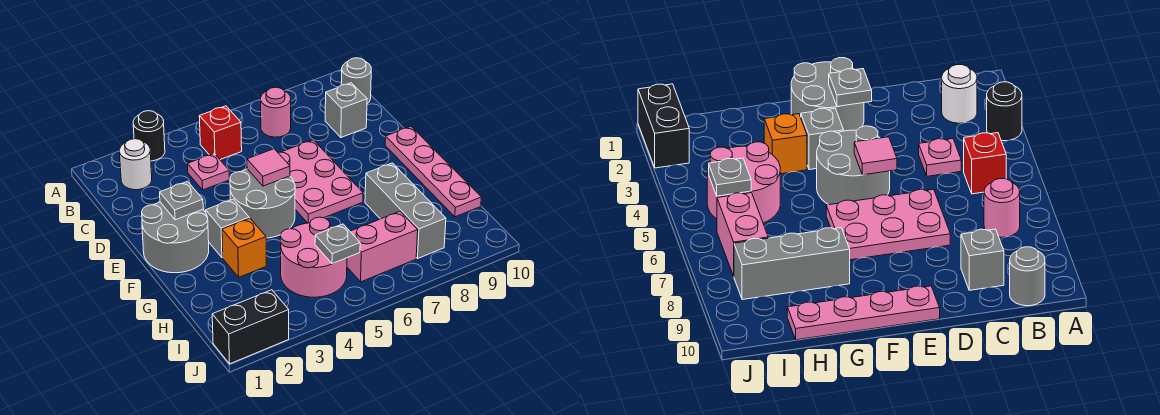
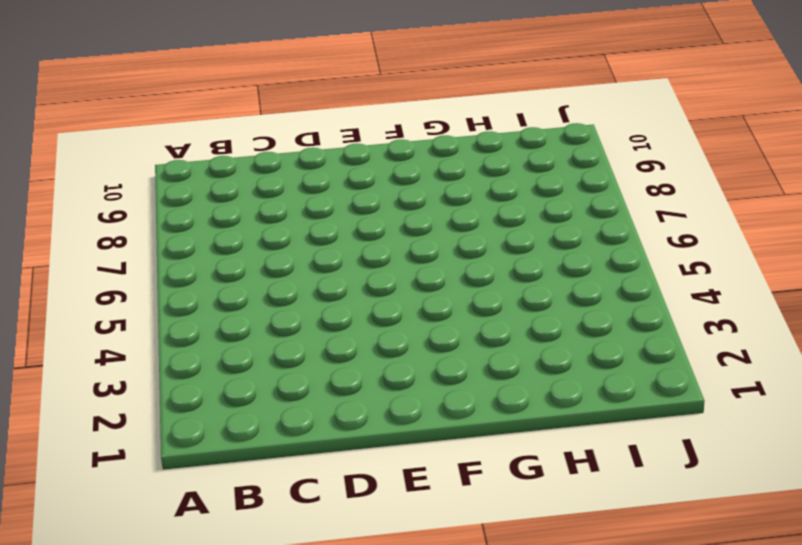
none -> black 1x1 round brick [133,111,165,161]
none -> white 1x1 round brick [119,139,152,190]
none -> red 1x1 brick [199,106,242,160]

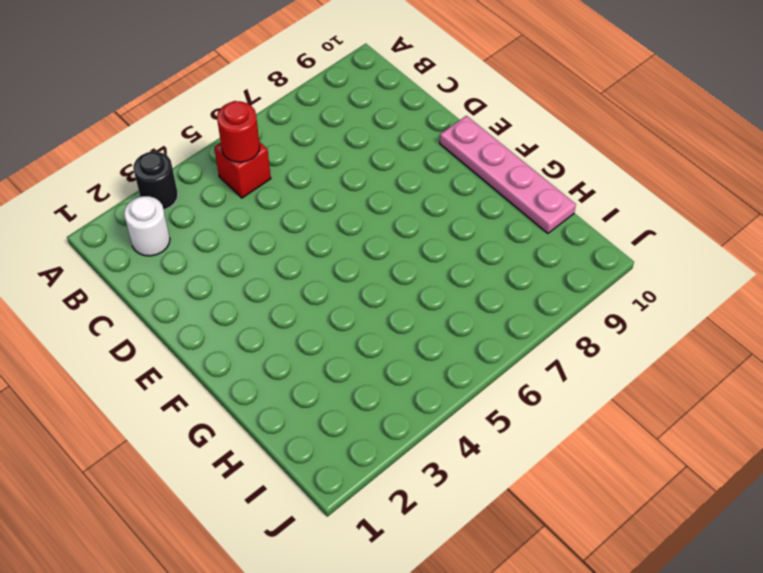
red 1x1 round brick [217,101,260,162] -> none
none -> pink 1x1 round brick [261,87,291,137]
none -> grey 1x1 round brick [341,58,371,104]
none -> pink 1x1 plate [187,154,230,190]

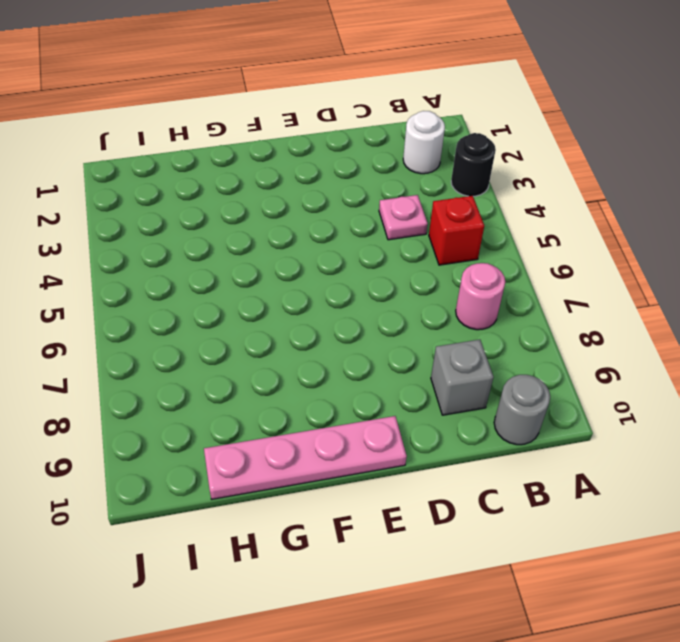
none -> pink 2x3 plate [278,140,363,223]
none -> grey 2x2 round brick [142,202,209,273]
none -> grey 2x2 round brick [230,169,295,238]

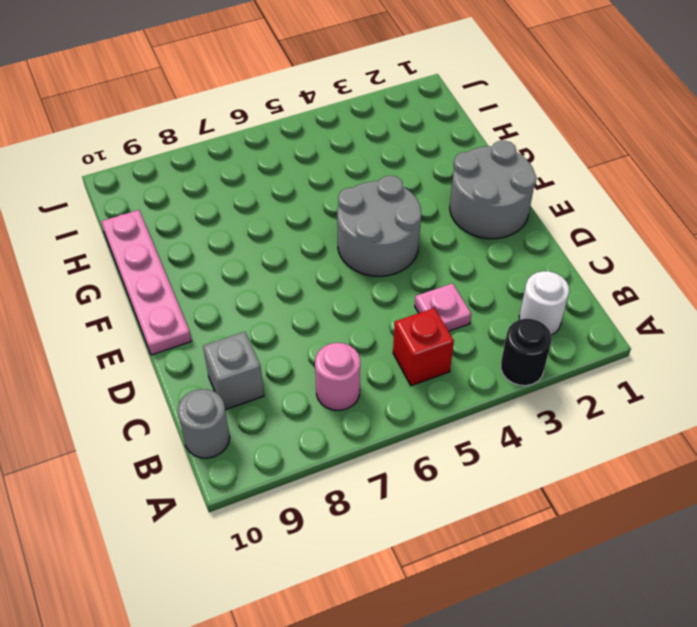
none -> pink 2x3 plate [278,140,363,223]
none -> grey 1x1 brick [206,199,249,258]
none -> orange 1x1 brick [222,218,266,277]

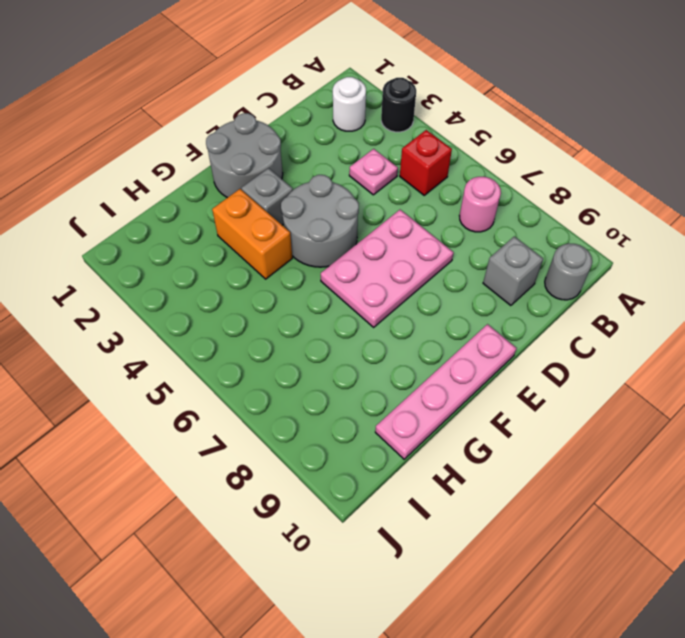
orange 1x2 brick [212,189,292,279] -> orange 1x1 brick [222,218,266,277]
none -> grey 1x3 brick [365,163,446,258]
none -> pink 2x2 round brick [280,217,347,297]
none -> pink 1x2 brick [347,211,418,282]

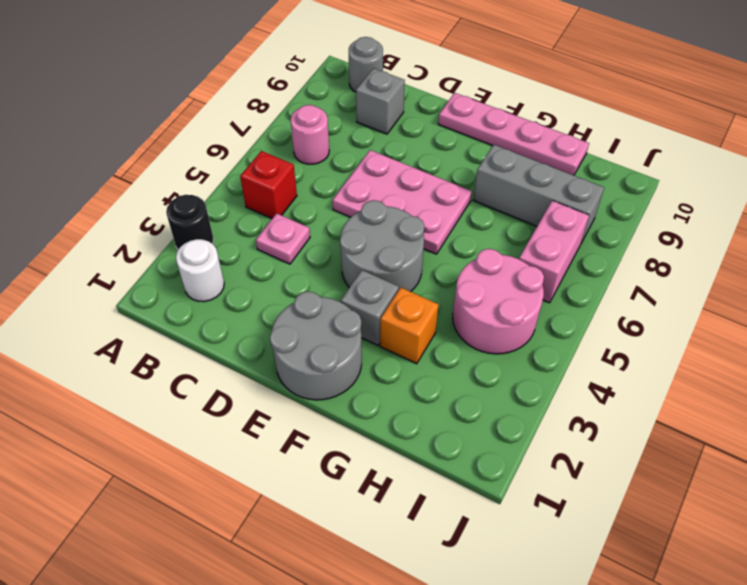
none -> black 1x2 brick [212,290,289,364]
none -> grey 1x1 plate [160,181,203,220]
none -> pink 1x1 tile [247,149,290,186]

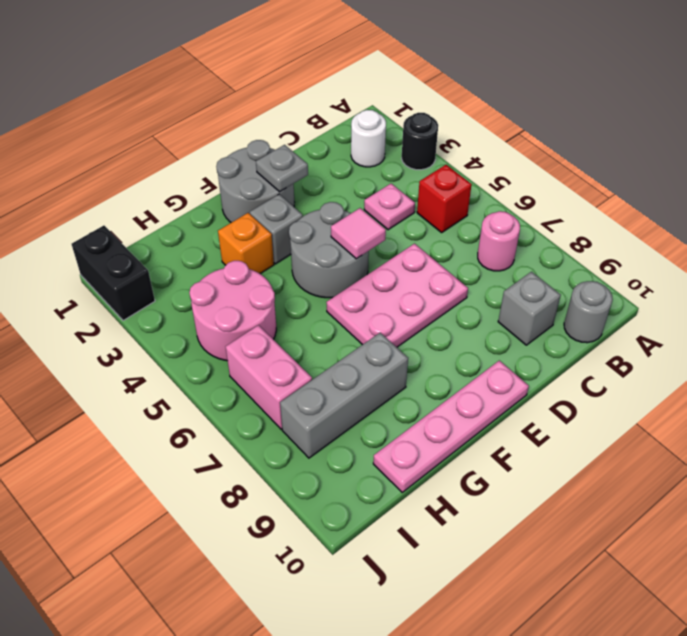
none -> grey 1x1 plate [315,224,360,264]

